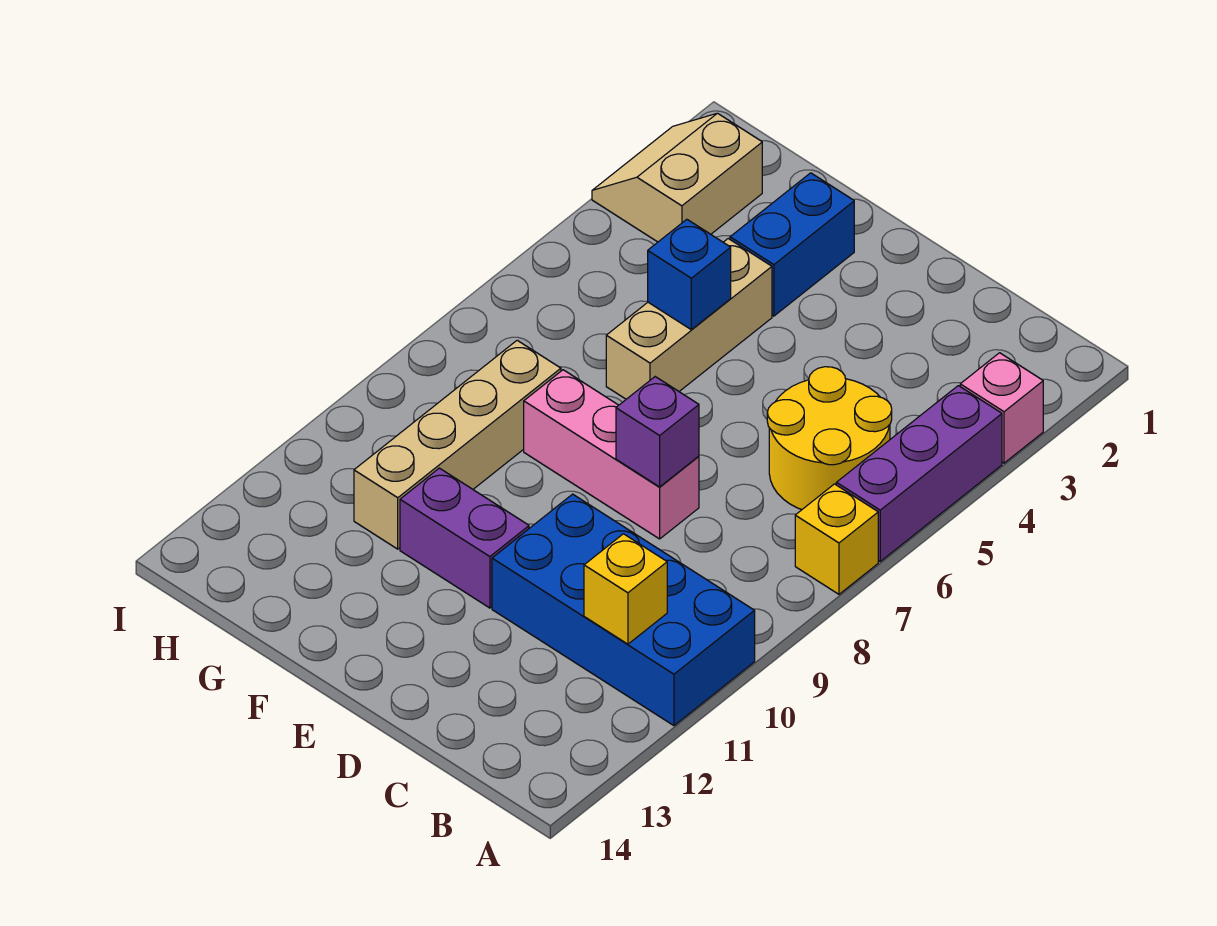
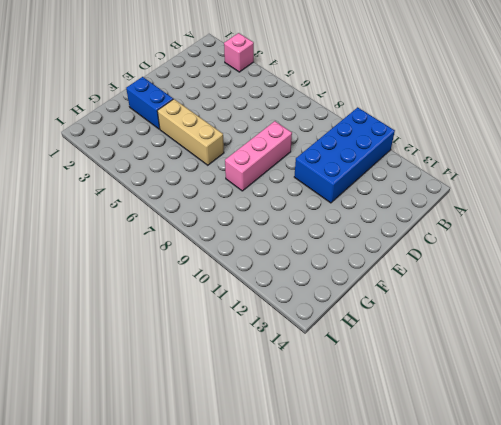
none -> purple 1x3 brick [836,386,1002,561]
none -> yellow 1x1 brick [795,484,878,594]
none -> yellow 2x2 round brick [767,367,892,510]

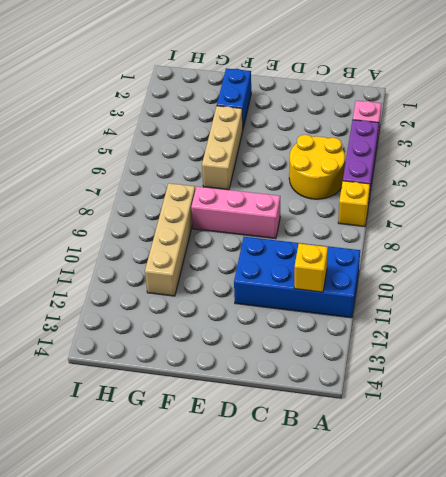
none -> purple 1x2 brick [400,468,529,608]
none -> tan 2x2 slope [592,113,762,242]
none -> purple 1x1 brick [616,377,699,487]

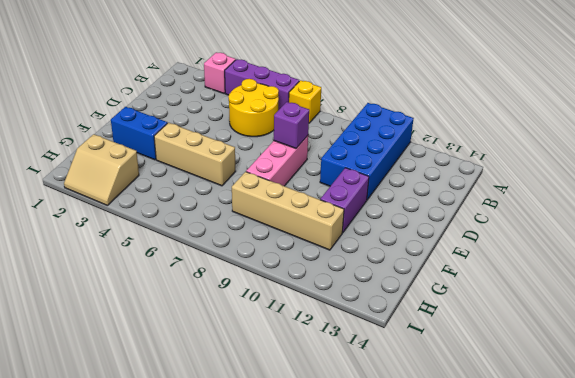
none -> yellow 1x1 brick [584,534,667,644]
none -> blue 1x1 brick [648,219,731,330]

